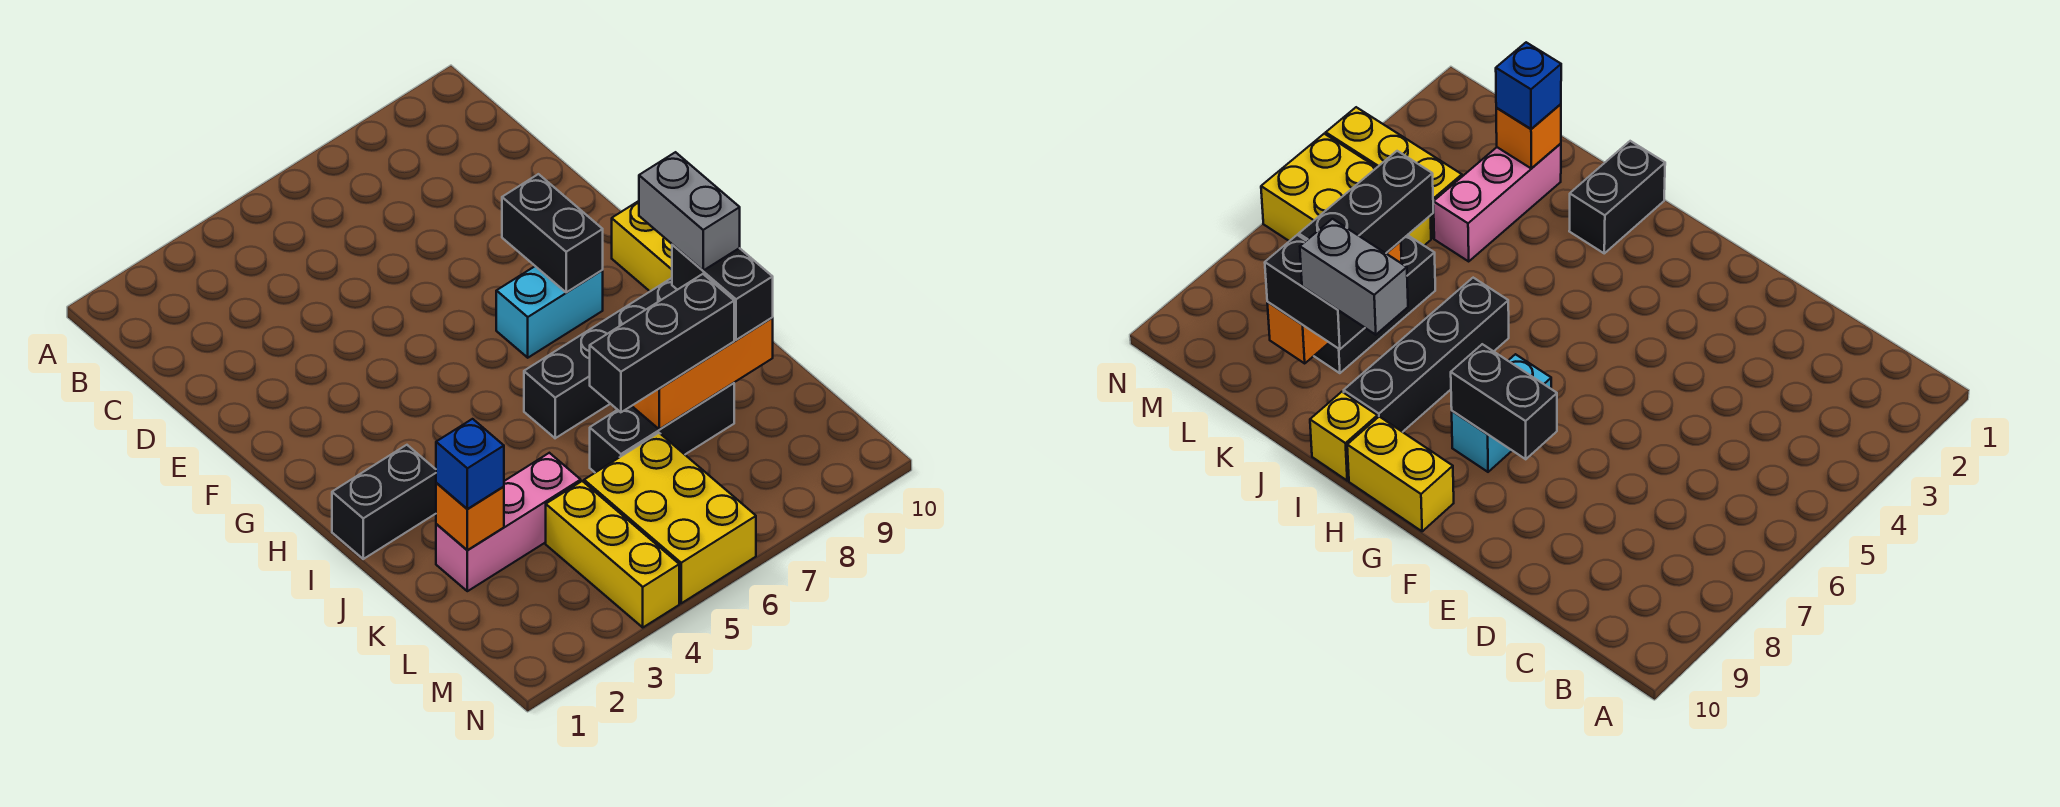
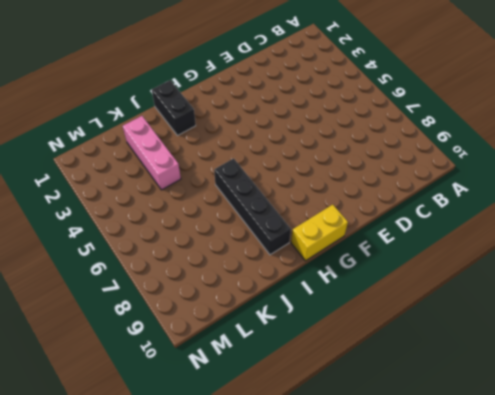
none -> cyan 1x2 brick [496,266,603,358]
none -> yellow 1x1 brick [1310,392,1378,481]
none -> black 1x3 brick [590,383,734,473]

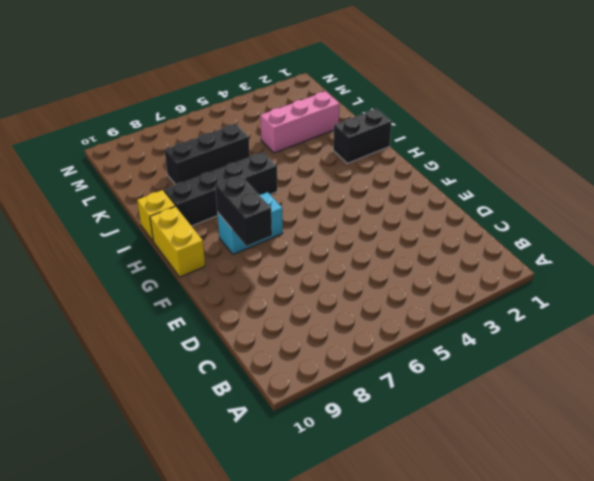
none -> yellow 1x3 brick [546,481,679,627]
none -> yellow 2x3 brick [584,433,756,603]
none -> orange 1x1 brick [436,483,504,550]

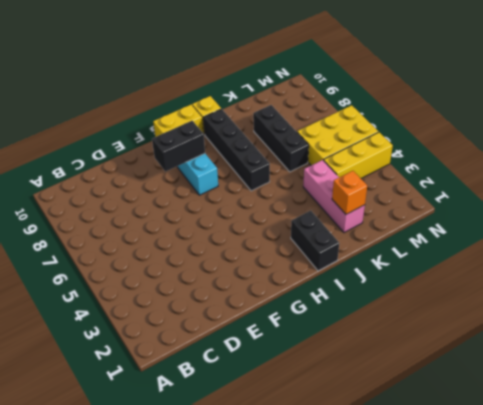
none -> orange 1x3 brick [632,317,773,430]
none -> black 1x2 brick [672,245,773,340]
none -> blue 1x1 brick [436,419,504,509]

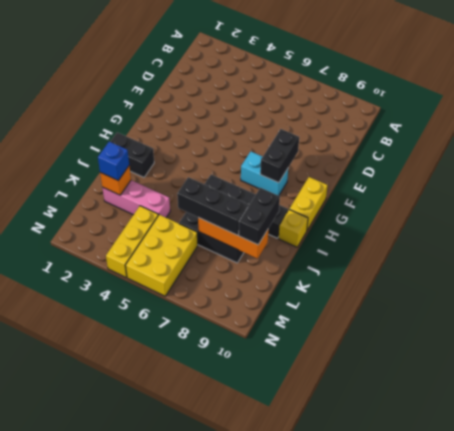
none -> grey 1x2 brick [639,152,740,270]

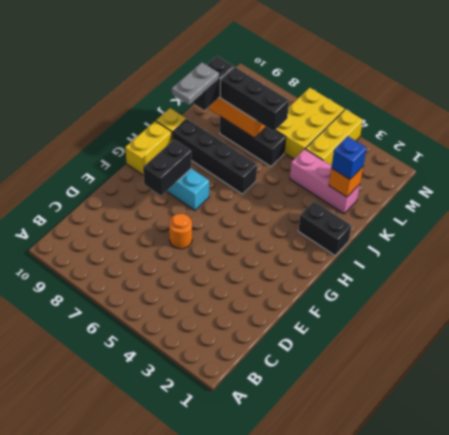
orange 1x1 round brick [169,214,192,249] -> none
grey 1x2 plate [172,62,219,105] -> grey 1x2 brick [639,152,740,270]

